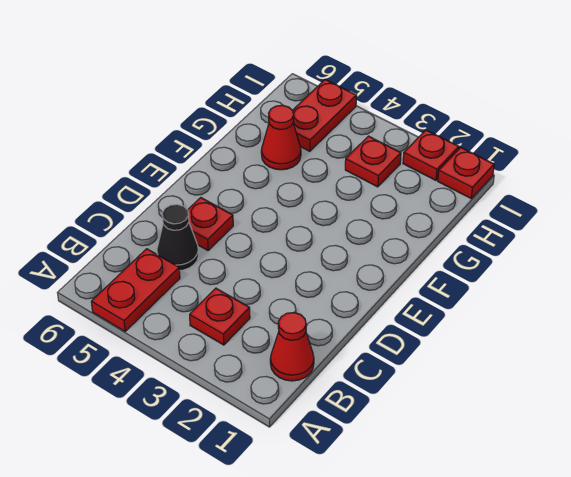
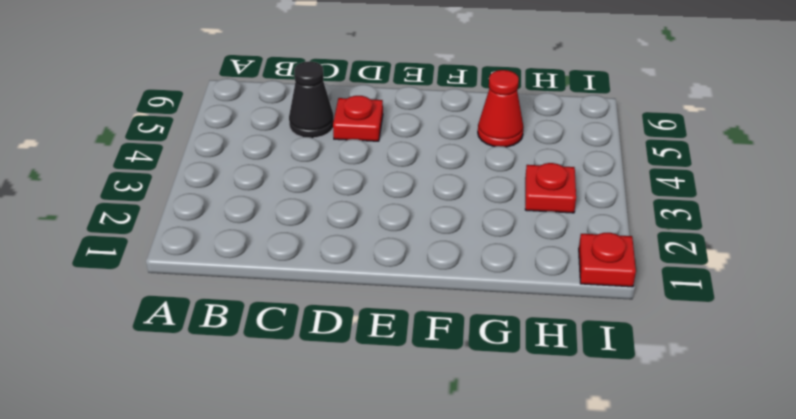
none -> red 1x2 plate [91,249,180,331]
none -> red 1x1 cone [270,313,314,381]

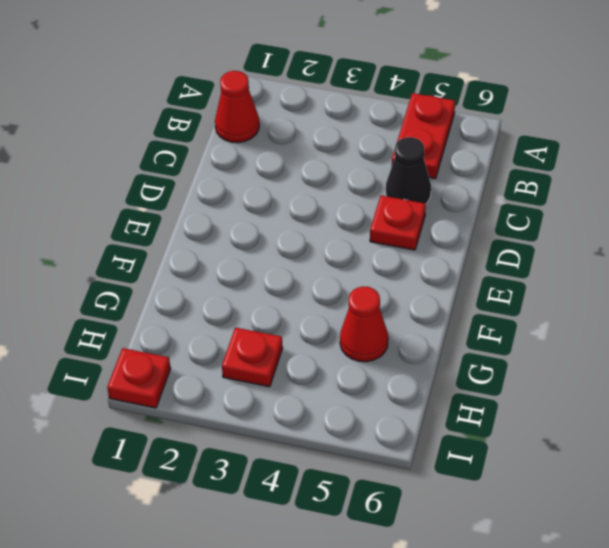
none -> red 1x1 plate [190,288,250,345]
none -> red 1x2 plate [293,80,356,151]

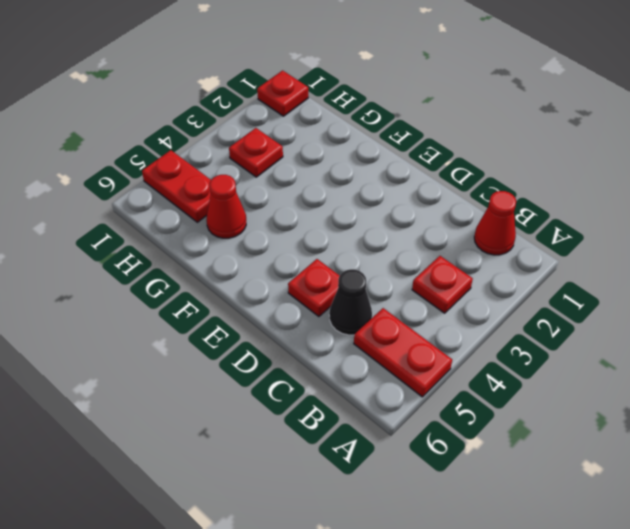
none -> red 1x1 plate [403,130,459,180]

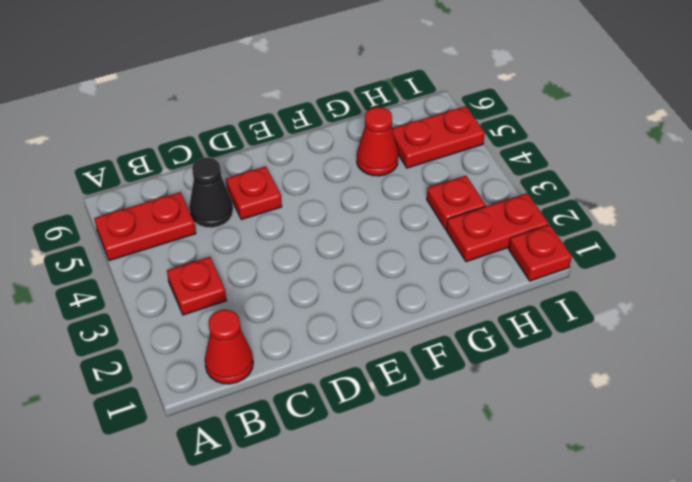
red 1x2 plate [446,193,549,262] -> red 1x1 plate [403,130,459,180]

